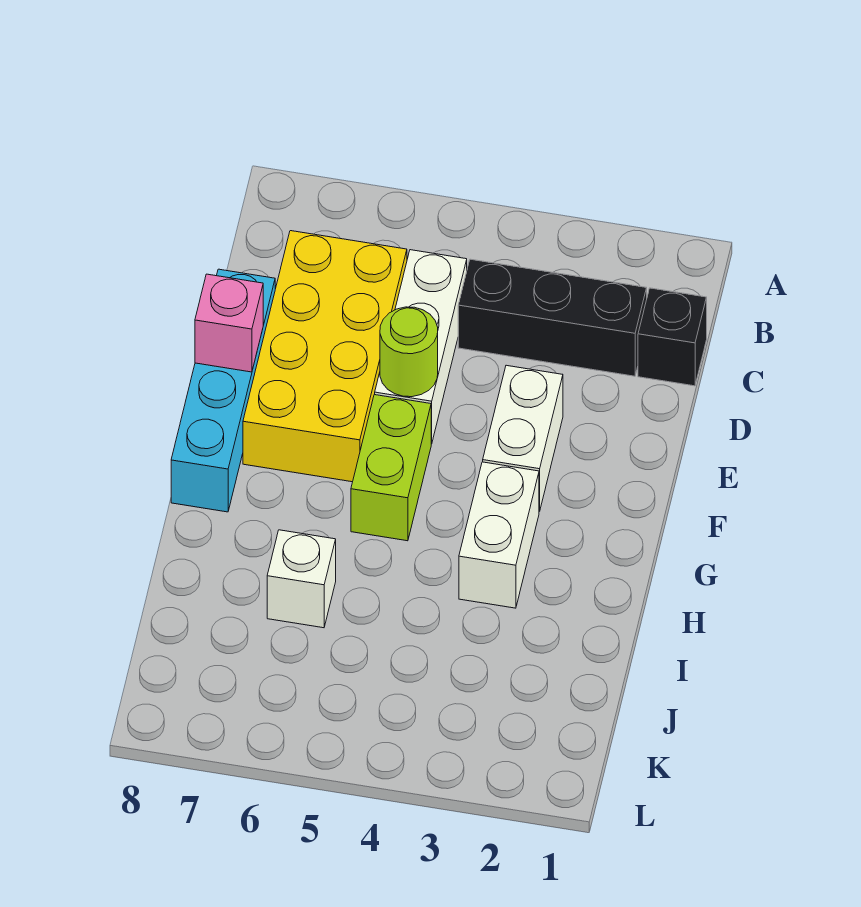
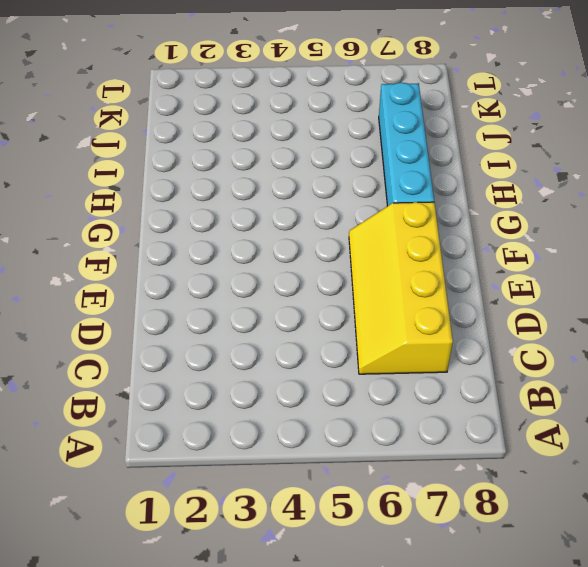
yellow 2x4 slope [349,202,453,374] -> yellow 2x4 brick [243,231,407,482]
cyan 1x4 brick [379,82,434,206] -> cyan 1x4 brick moved to [171,269,275,512]
none -> black 1x1 brick [638,288,707,386]
none -> black 1x3 brick [458,259,647,376]

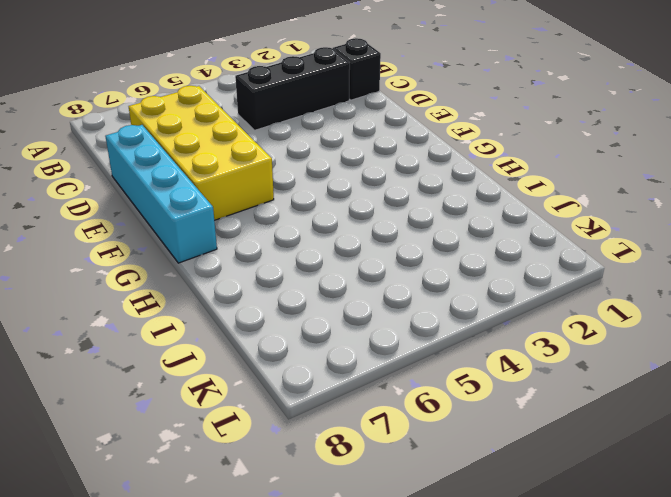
none -> white 1x3 brick [375,250,467,444]
none -> white 1x2 brick [483,365,563,512]

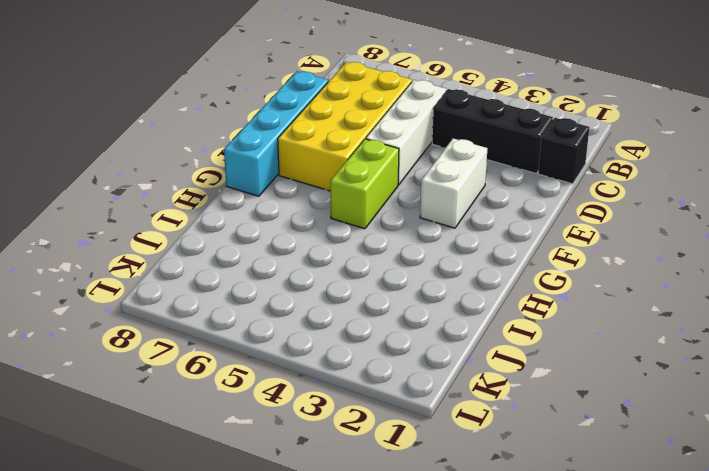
none -> white 1x2 brick [459,462,539,608]
none -> white 1x1 brick [267,530,336,628]

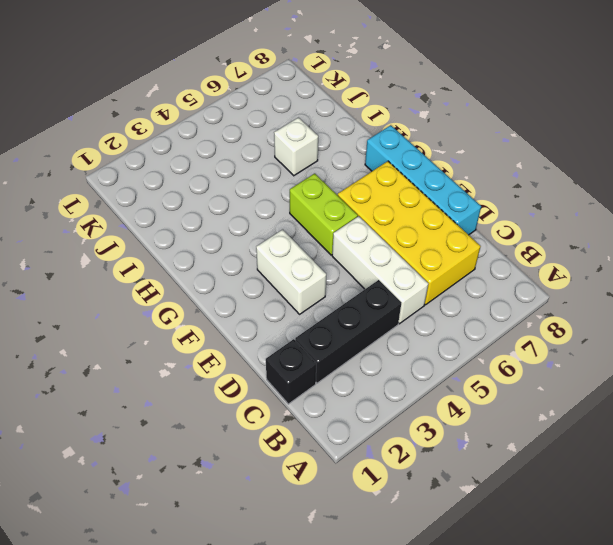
none -> white 1x2 brick [459,462,539,608]
none -> lime 1x1 round brick [380,307,438,397]

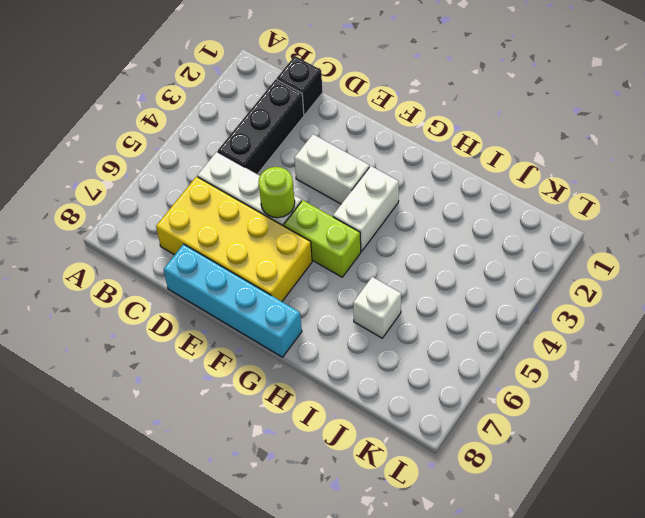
white 1x2 brick [333,166,399,251] -> white 1x2 brick turned to [459,462,539,608]
none -> pink 1x1 brick [195,274,263,372]

